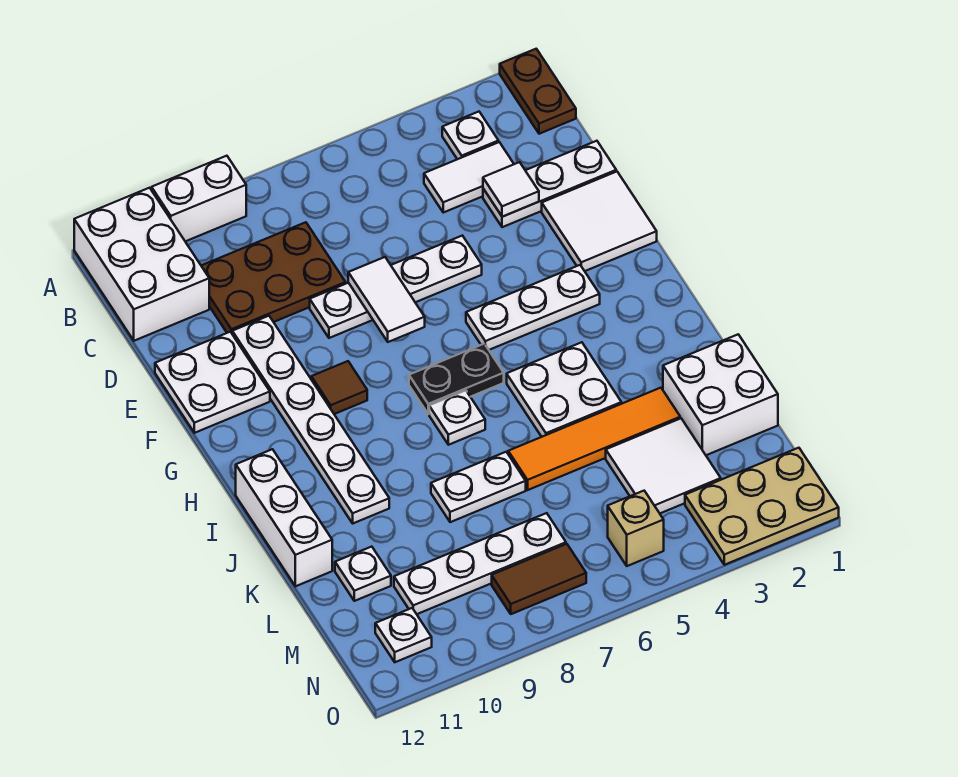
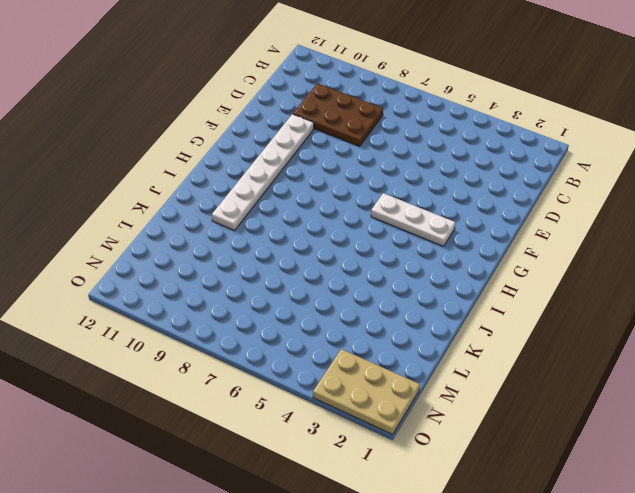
none -> brown 1x2 plate [500,49,576,134]
none -> white 1x2 brick [152,156,246,241]
none -> white 2x3 brick [74,188,209,341]

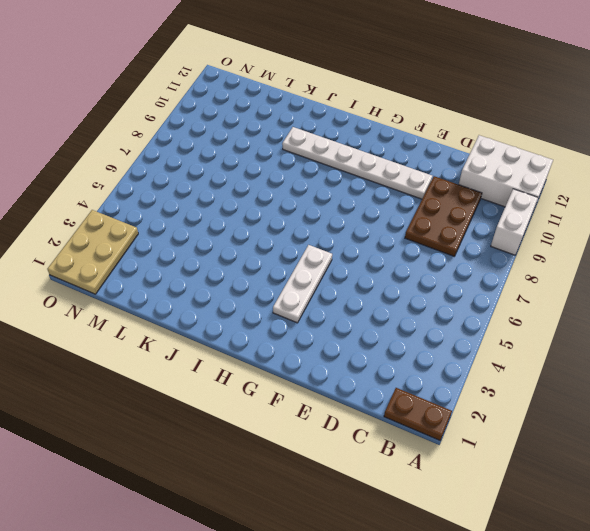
none -> white 1x1 plate [442,112,499,159]
none -> white 1x2 tile [424,142,514,213]
none -> white 1x3 plate [483,141,616,227]

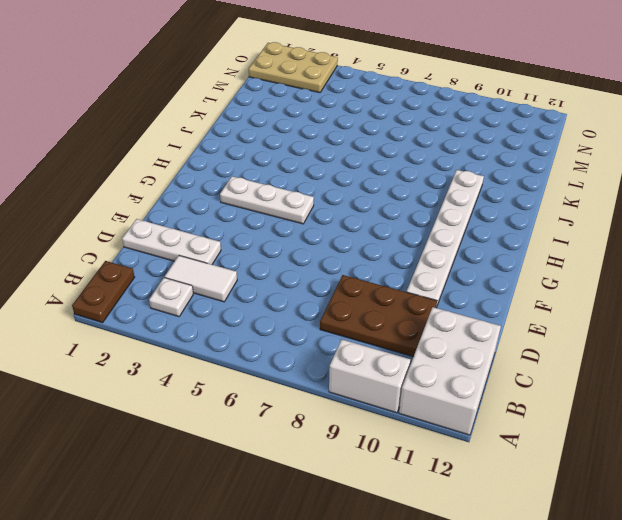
none -> white 2x2 tile [542,171,657,271]
none -> white 1x4 plate [310,236,482,338]
none -> white 2x2 plate [155,332,270,433]

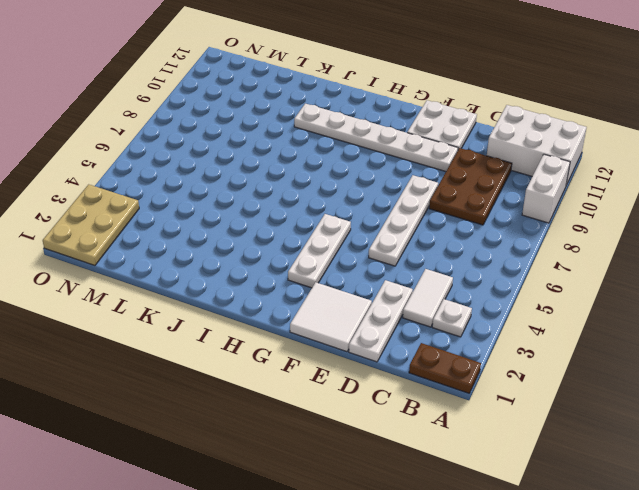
none -> brown 1x1 tile [311,361,367,414]
none -> black 1x2 plate [409,344,504,414]
none -> white 2x2 plate [507,342,621,437]

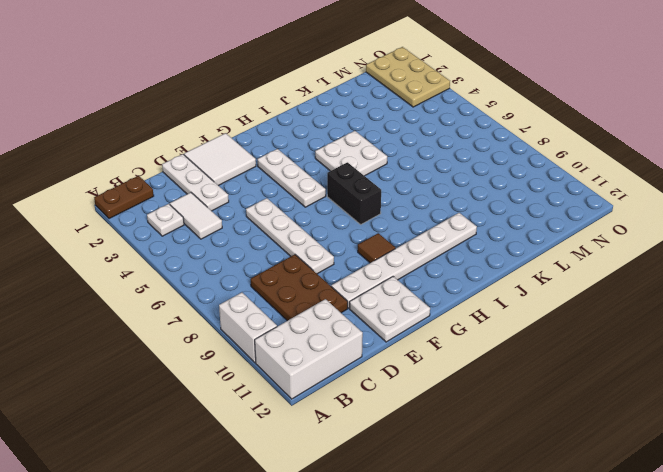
black 1x2 brick [327,162,381,224] -> black 1x2 plate [409,344,504,414]
none -> white 1x1 plate [429,390,485,445]
none -> white 1x3 brick [236,449,332,586]
none -> white 2x2 brick [663,334,778,455]

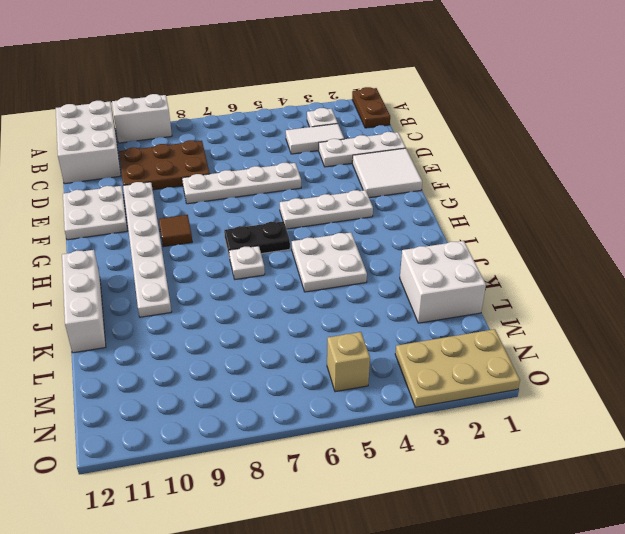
none -> orange 1x4 tile [508,388,680,490]
none -> white 1x2 plate [431,452,526,522]
none -> white 2x2 tile [606,418,721,513]

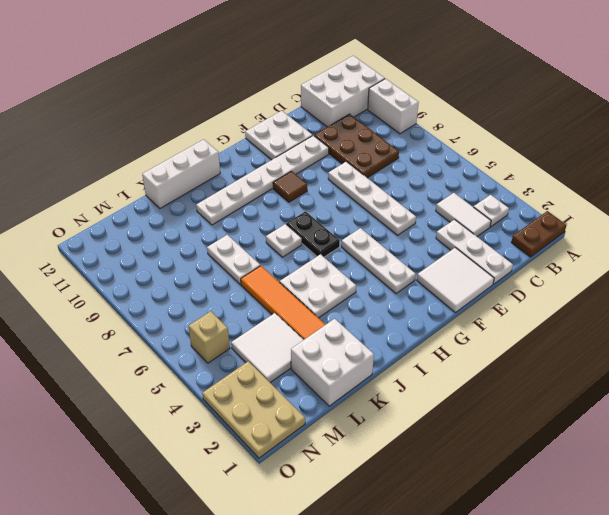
none -> white 1x1 plate [335,547,391,601]
none -> white 1x4 plate [394,513,566,614]
none -> brown 1x2 tile [492,544,586,614]

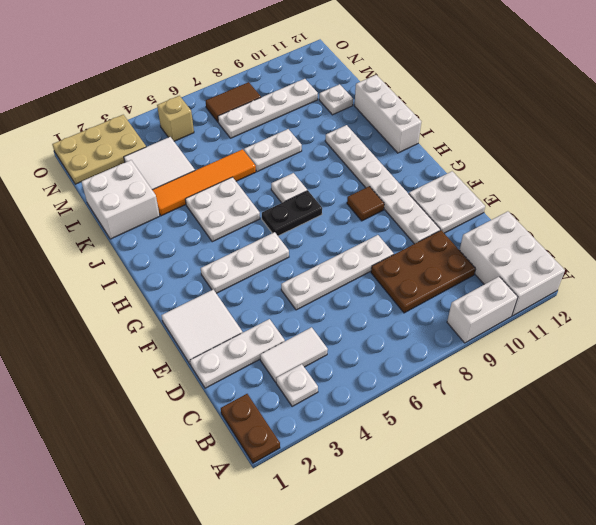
none -> white 1x1 plate [375,608,432,662]
none -> white 1x1 tile [483,162,539,217]
none -> white 1x2 tile [348,257,425,342]

